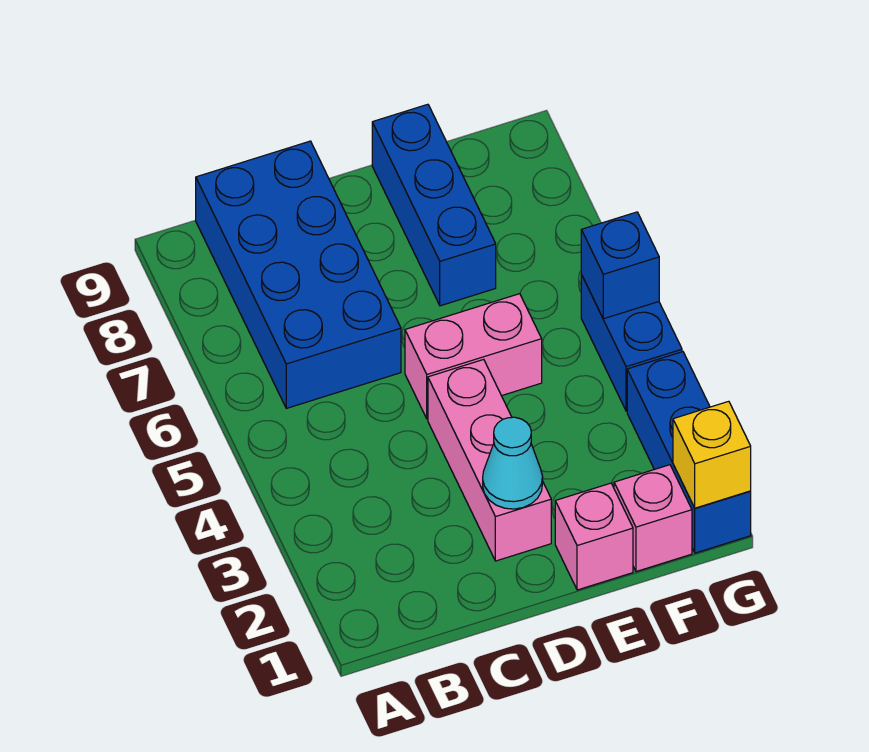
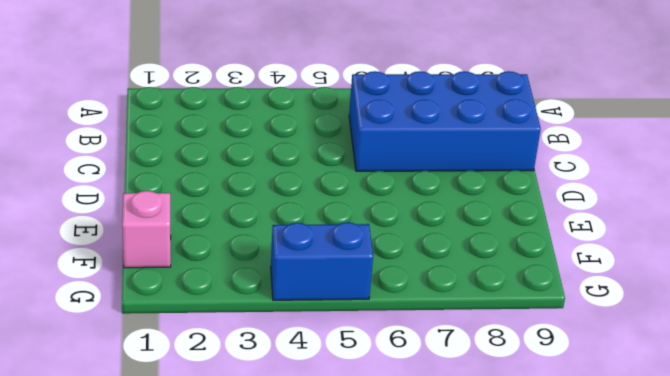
none -> pink 1x3 brick [428,359,551,561]
none -> pink 1x2 brick [405,294,542,419]

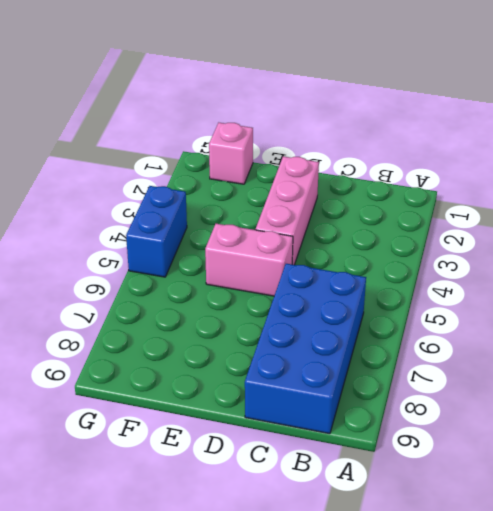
none -> pink 1x1 brick [555,483,633,590]
none -> blue 1x3 brick [372,104,496,306]

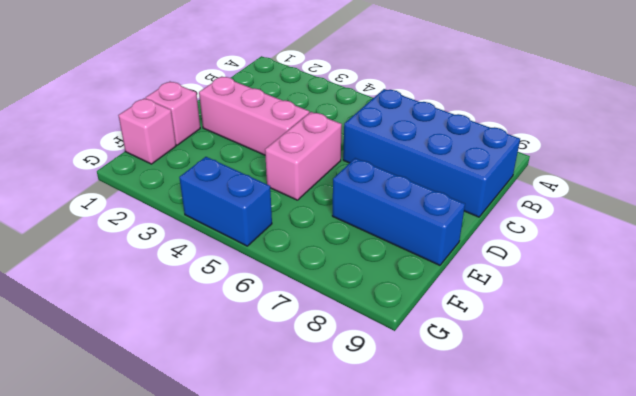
none -> blue 1x3 brick [627,352,751,553]
none -> cyan 1x1 cone [483,417,543,509]

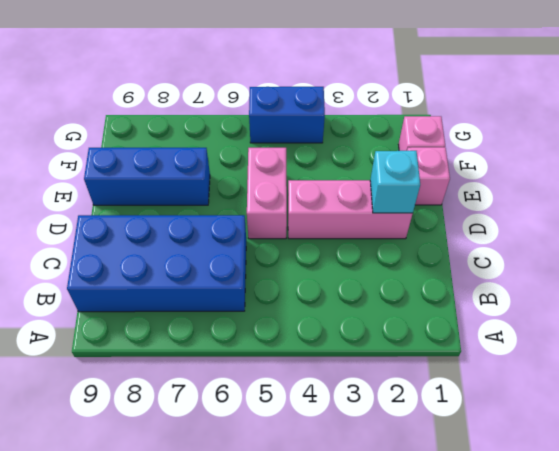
cyan 1x1 brick [370,151,420,213] -> cyan 1x1 cone [483,417,543,509]
none -> blue 1x3 brick [627,352,751,553]
none -> yellow 1x1 brick [673,401,751,508]

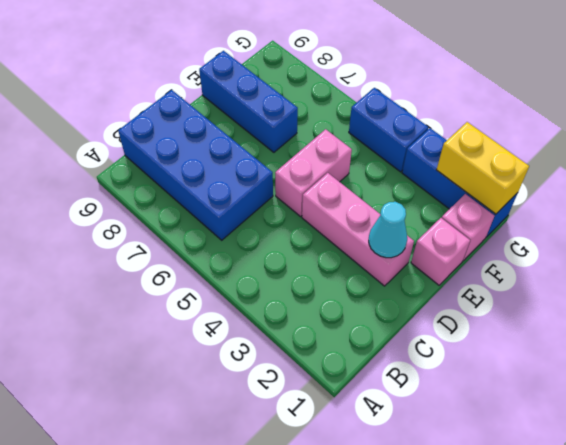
yellow 1x2 brick [437,122,529,214] -> yellow 1x1 brick [673,401,751,508]
none -> blue 1x1 brick [581,212,659,319]

